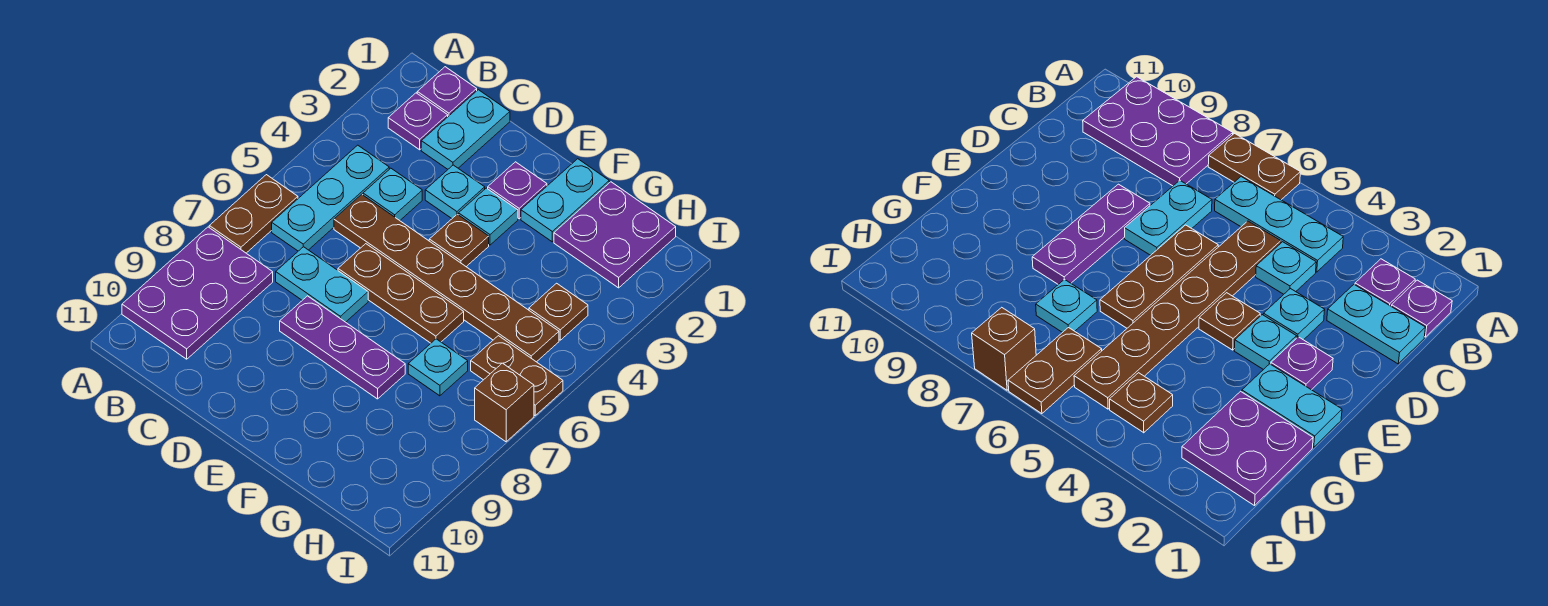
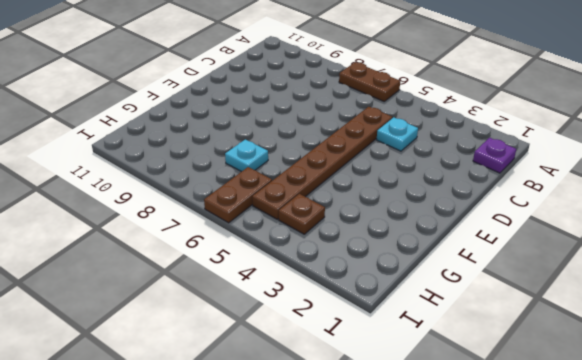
none -> purple 2x3 plate [122,227,273,359]
none -> purple 1x1 plate [388,93,448,150]
none -> cyan 1x3 plate [272,145,389,251]

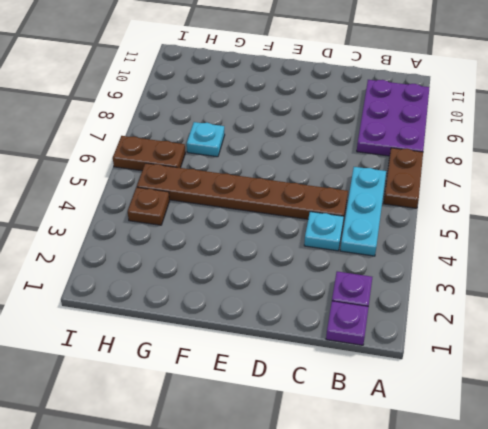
none -> cyan 1x2 plate [421,90,510,169]
none -> cyan 1x2 plate [276,247,368,322]
none -> cyan 1x1 plate [425,165,485,218]

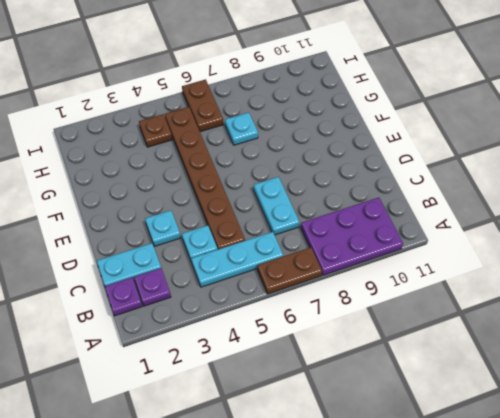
none -> brown 1x3 plate [338,244,464,343]
none -> purple 1x3 plate [280,296,405,399]
none -> purple 1x1 plate [488,162,547,219]

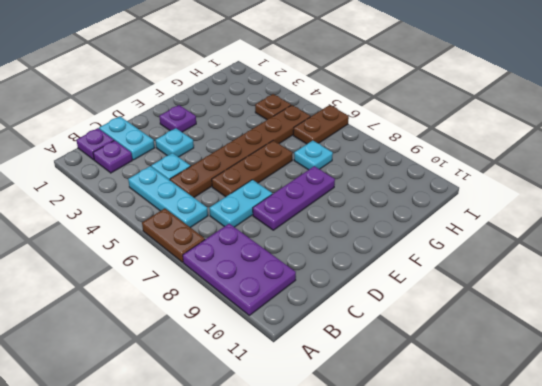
none -> cyan 1x1 plate [459,188,518,245]
none -> brown 1x1 plate [429,214,489,267]
none -> cyan 1x2 plate [521,159,609,242]

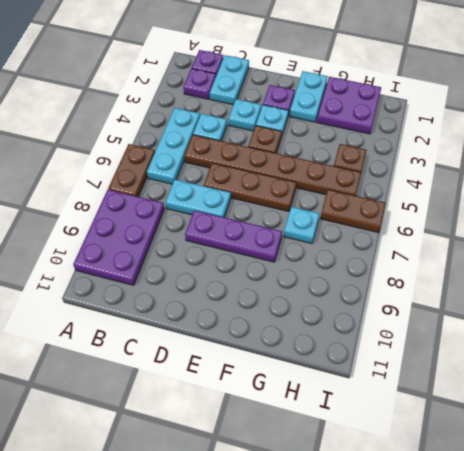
none -> brown 1x1 brick [475,363,534,442]

